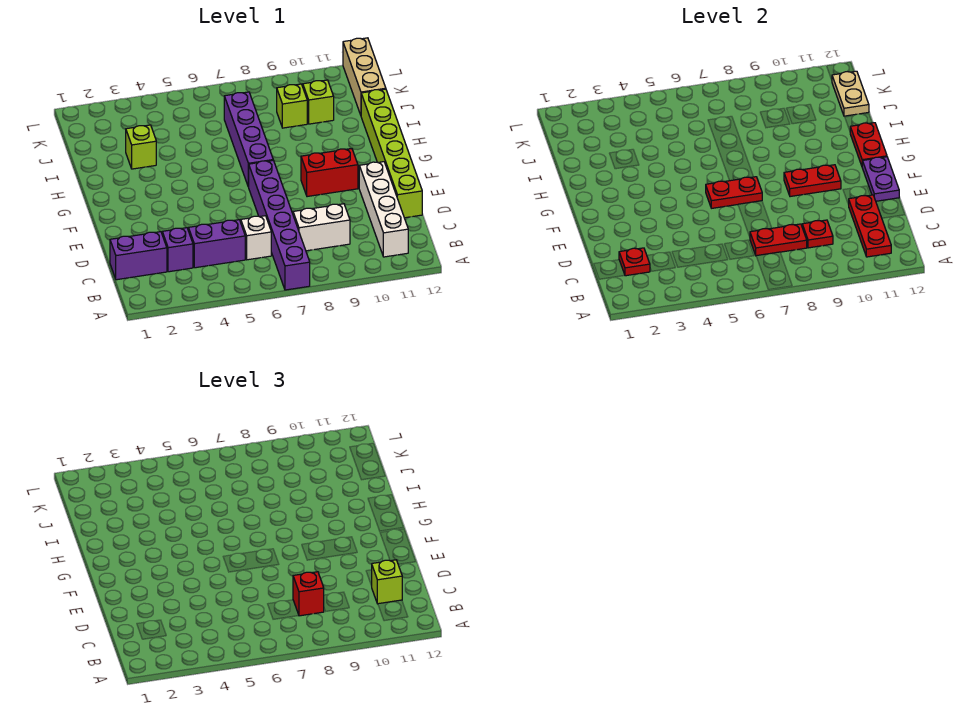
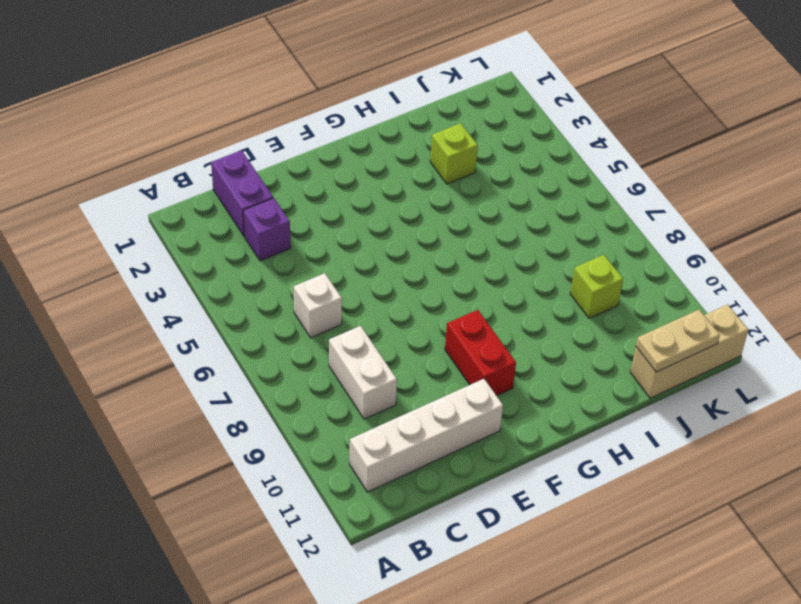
none -> purple 1x6 brick [249,160,310,290]
none -> purple 1x2 brick [188,220,245,268]
none -> lime 1x6 brick [361,89,422,218]

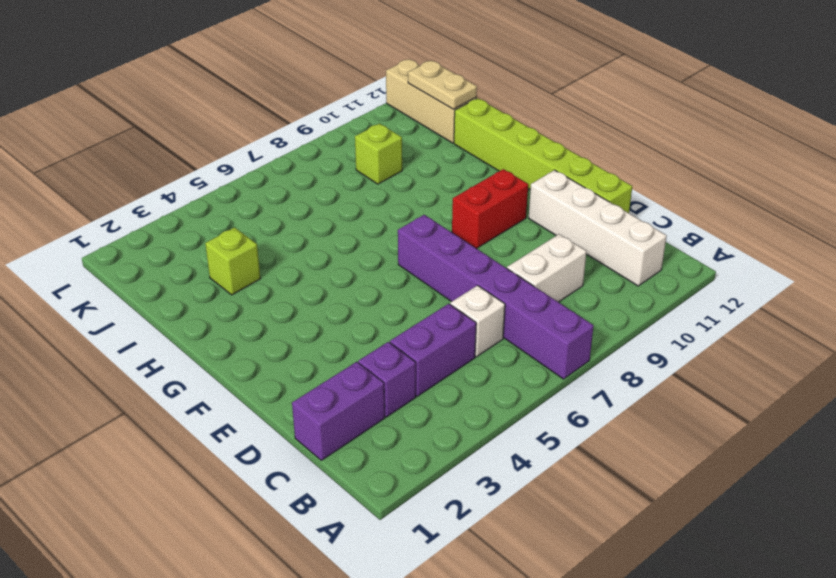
none -> purple 1x4 brick [224,92,273,187]
none -> lime 1x1 brick [303,80,334,124]
none -> red 1x3 plate [849,195,891,257]

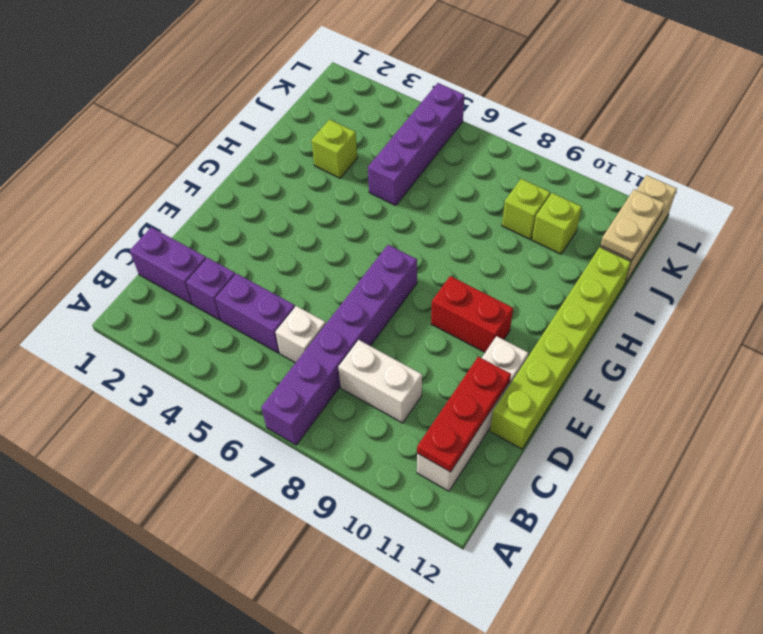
purple 1x4 brick [368,83,464,205] -> purple 1x4 brick moved to [224,92,273,187]
none -> red 1x1 plate [619,248,650,276]
none -> red 1x2 plate [750,224,807,256]
none -> red 1x1 plate [802,220,833,248]

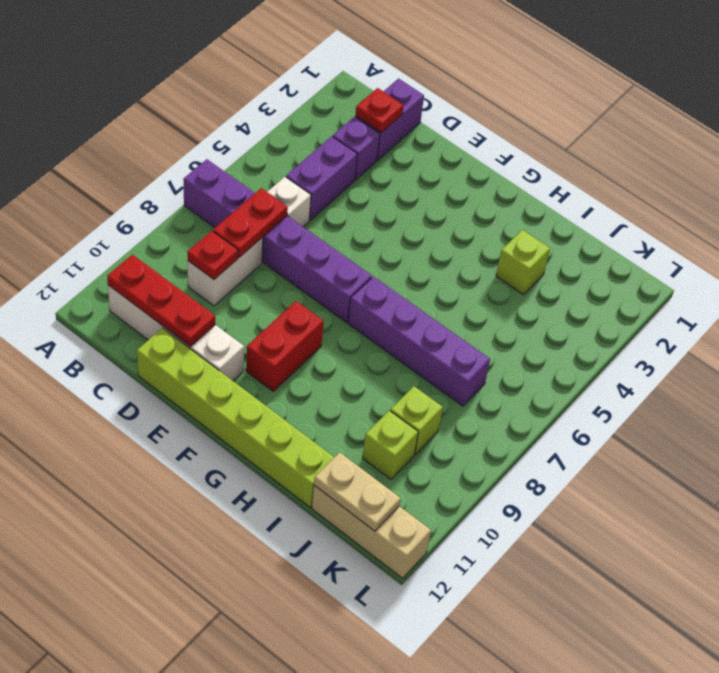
none -> purple 1x2 plate [862,157,899,201]
none -> red 1x2 plate [706,177,762,208]
none -> red 1x2 plate [784,165,841,197]

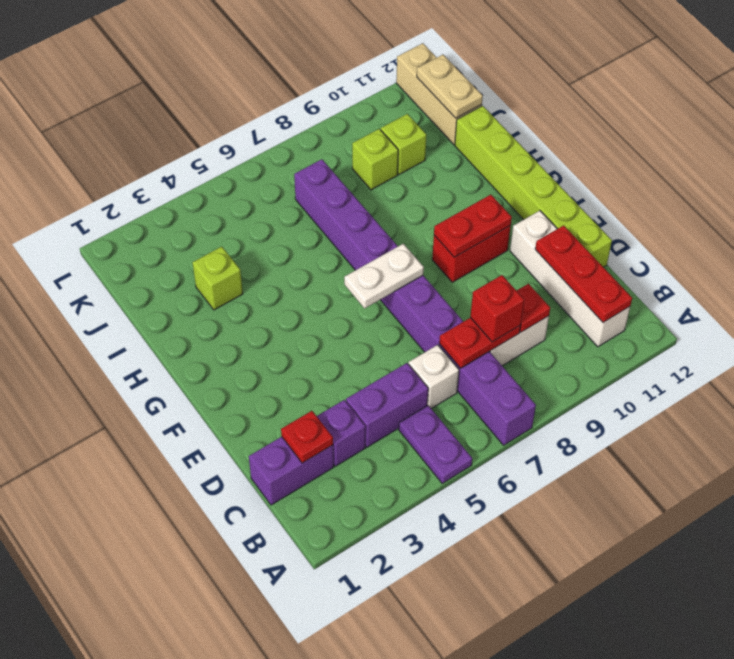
purple 1x2 plate [399,405,472,483] -> purple 1x2 plate moved to [862,157,899,201]
white 1x2 plate [344,244,424,308] -> red 1x2 plate [706,177,762,208]
none -> red 1x2 plate [850,123,887,166]
none -> lime 1x1 brick [372,560,402,604]

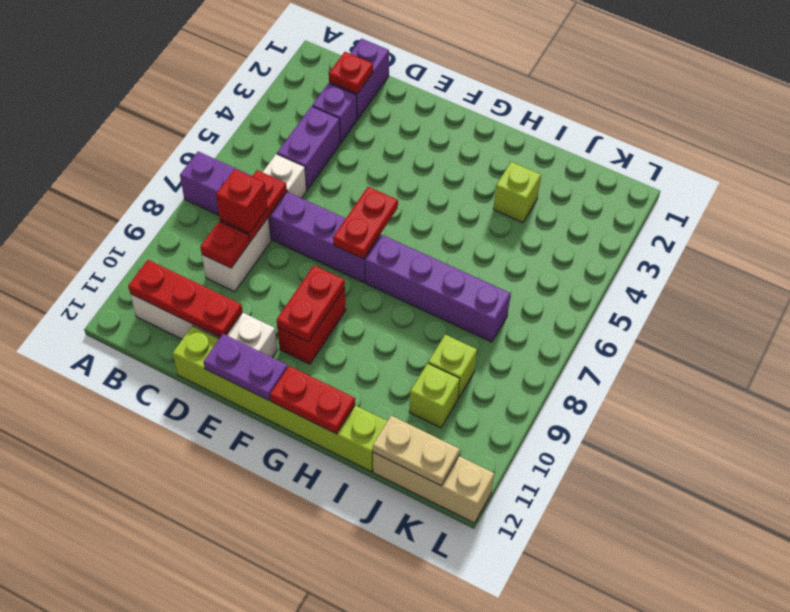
none -> lime 1x1 brick [372,560,402,604]

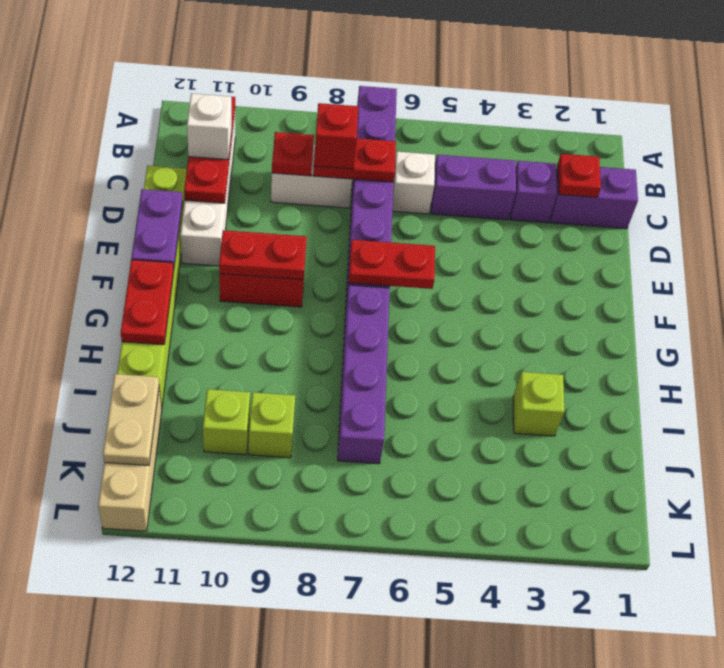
white 1x1 brick [187,93,232,160] -> lime 1x1 brick [372,560,402,604]

